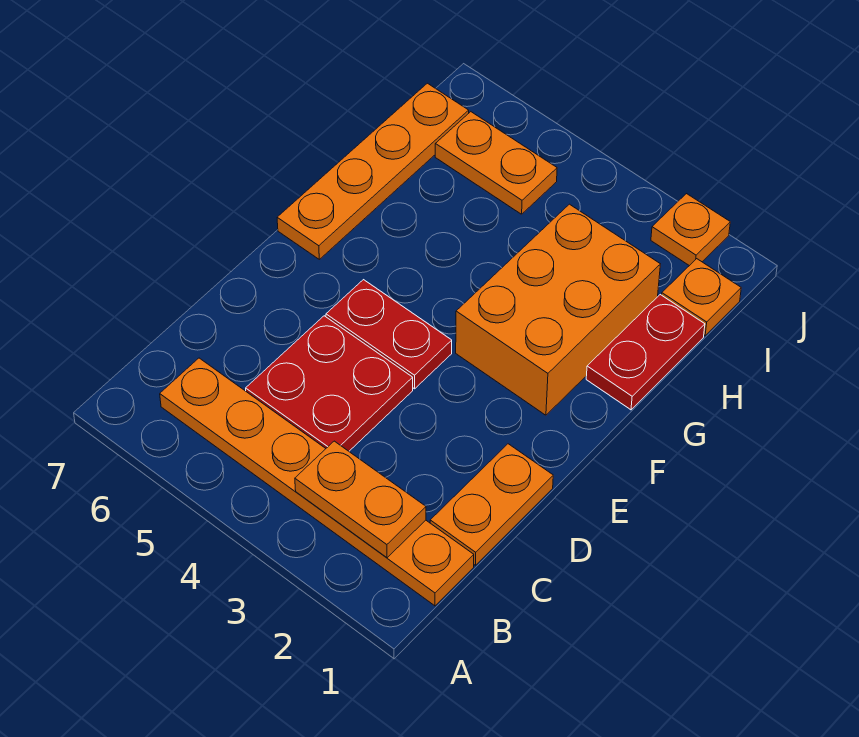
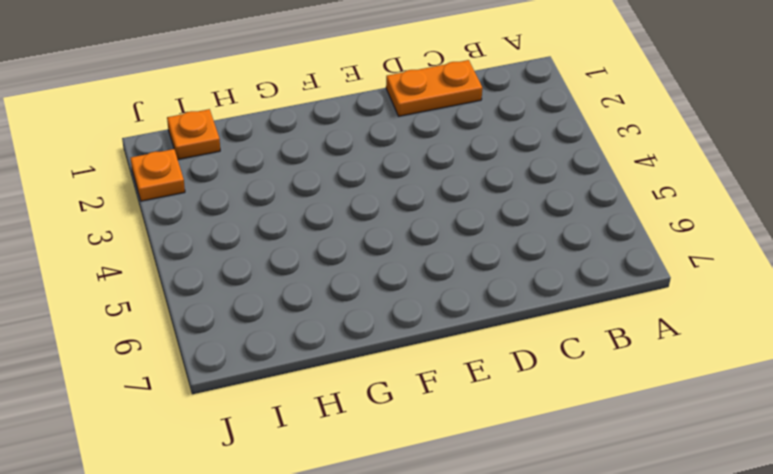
none -> orange 1x6 plate [160,358,474,606]
none -> red 2x2 plate [246,316,413,451]

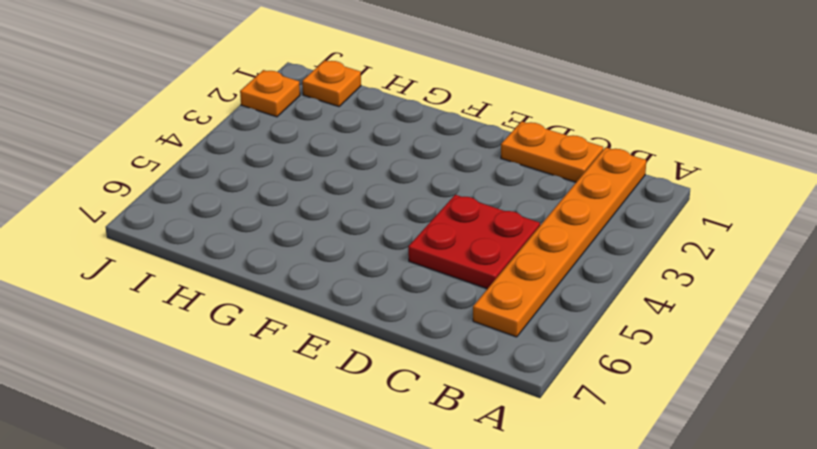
none -> red 1x2 plate [326,280,452,389]
none -> orange 2x3 brick [456,204,660,415]

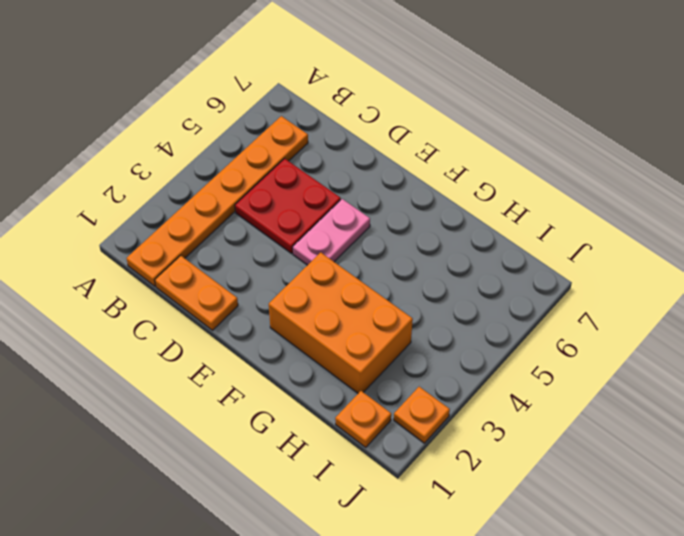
pink 1x2 plate [293,199,370,265] -> red 1x2 plate [326,280,452,389]
none -> orange 1x4 plate [277,83,469,259]
none -> red 1x2 plate [586,295,705,410]

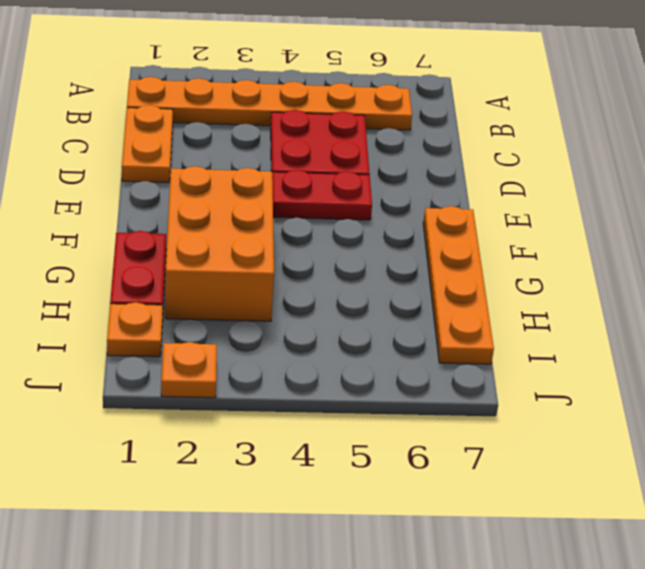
none -> orange 1x2 plate [435,112,557,214]
none -> orange 1x2 plate [295,441,426,558]

